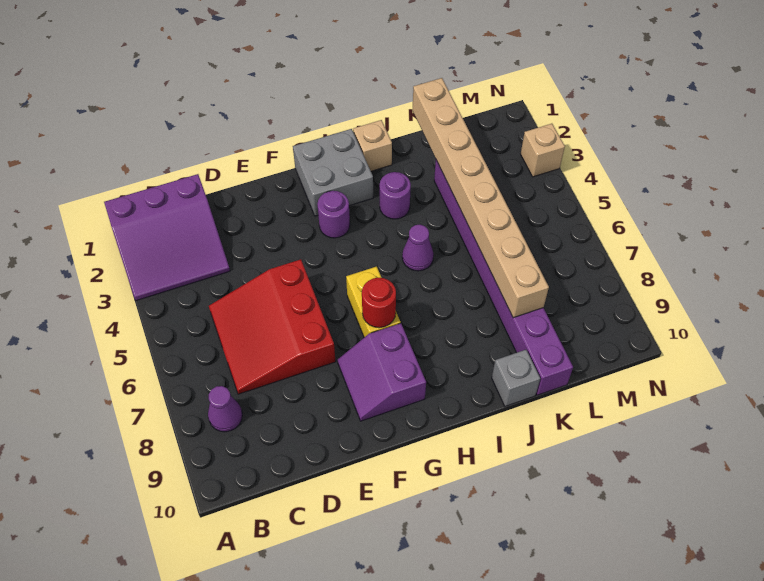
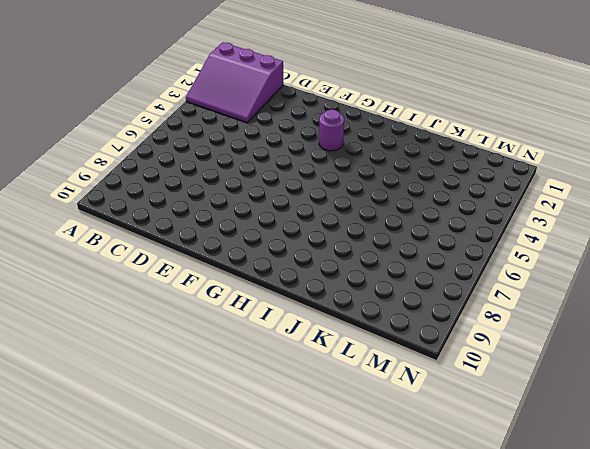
none -> purple 1x1 cone [208,386,242,432]
none -> red 3x3 slope [209,259,336,394]
none -> purple 2x2 slope [338,323,426,421]

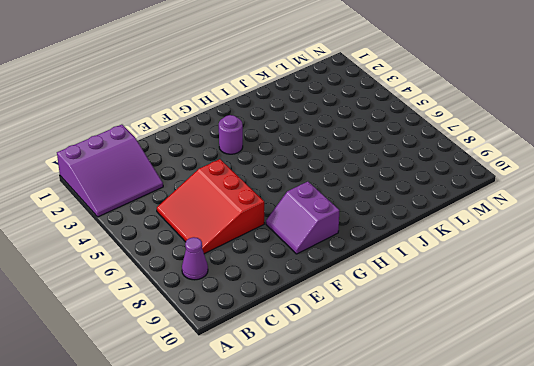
none -> grey 2x2 brick [293,129,373,216]
none -> yellow 1x2 brick [346,267,401,337]
none -> tan 1x1 brick [353,120,392,171]

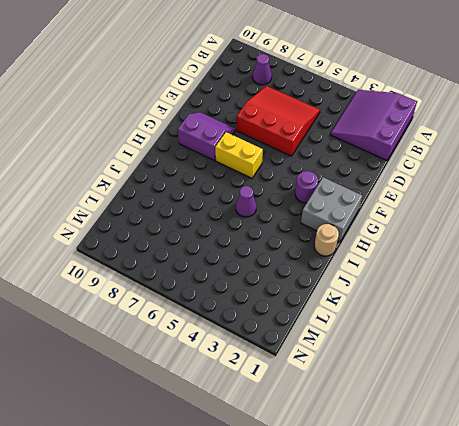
tan 1x1 round brick [314,224,339,256] -> tan 1x1 brick [353,120,392,171]
none -> purple 1x1 round brick [380,172,411,219]
none -> grey 1x1 brick [492,350,540,406]
none -> purple 1x8 brick [434,160,573,395]

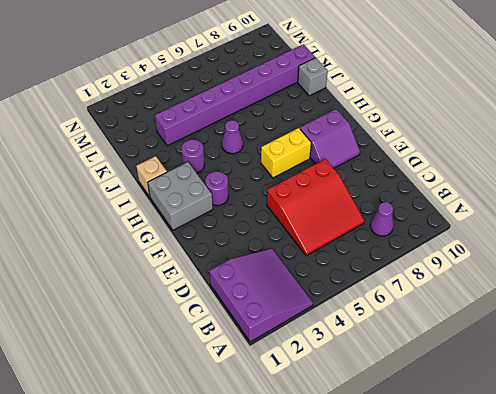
none -> tan 1x1 brick [521,124,565,177]
none -> red 1x1 round brick [362,278,396,328]
none -> tan 1x8 brick [413,78,549,318]

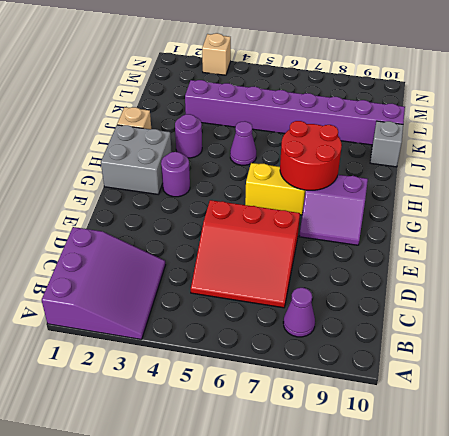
red 2x2 round brick [280,121,342,190] -> red 1x1 round brick [362,278,396,328]
none -> tan 1x8 brick [413,78,549,318]

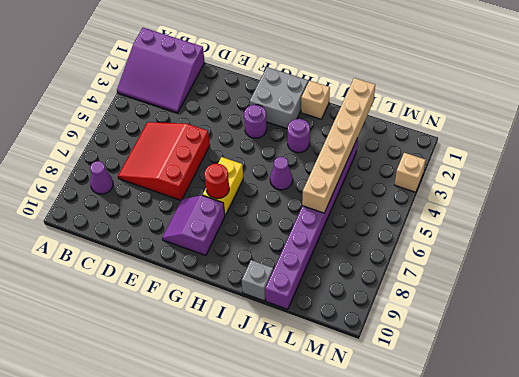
tan 1x6 brick [302,78,375,213] -> tan 1x8 brick [413,78,549,318]

